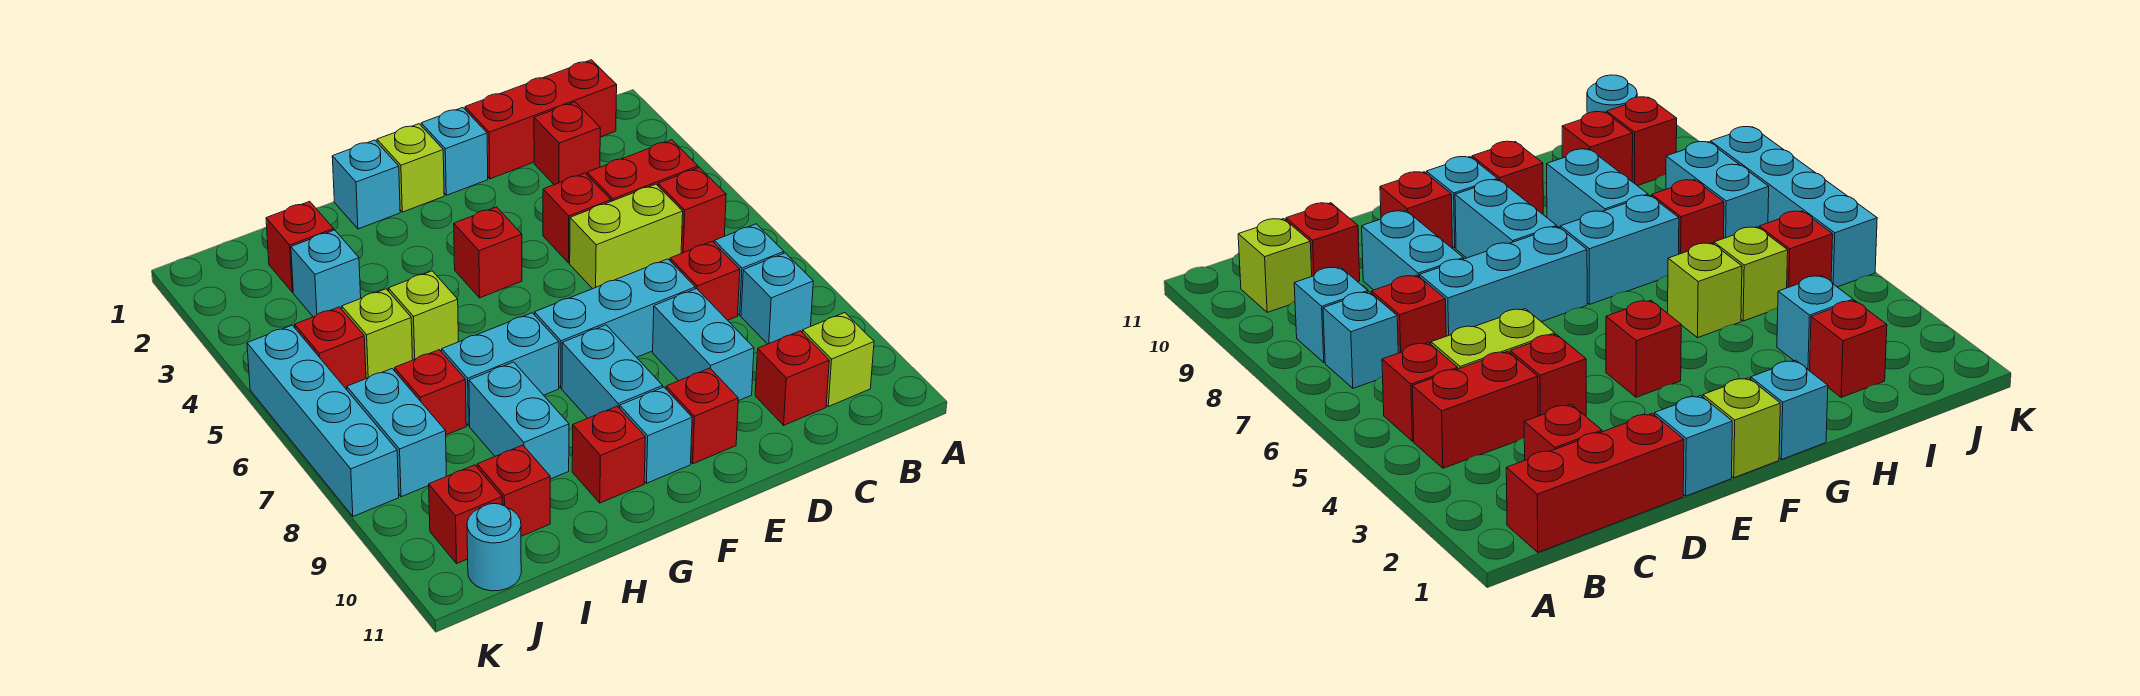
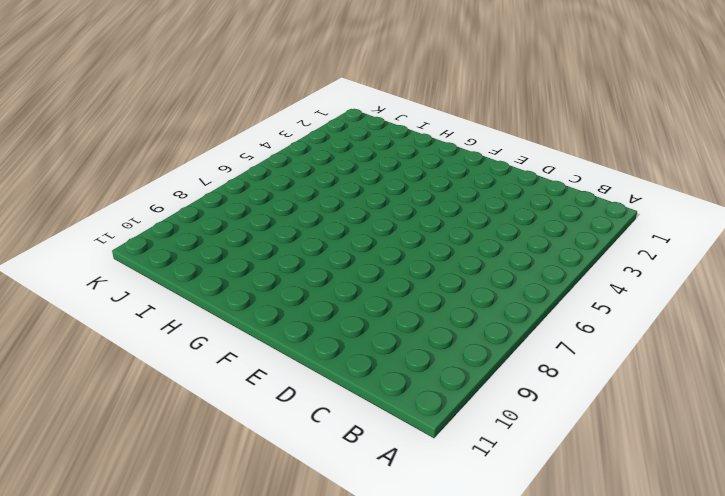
none -> red 1x3 brick [465,60,617,179]
none -> red 1x2 brick [587,140,698,201]
none -> red 1x1 brick [658,167,726,253]
none -> cyan 1x1 brick [714,224,784,315]

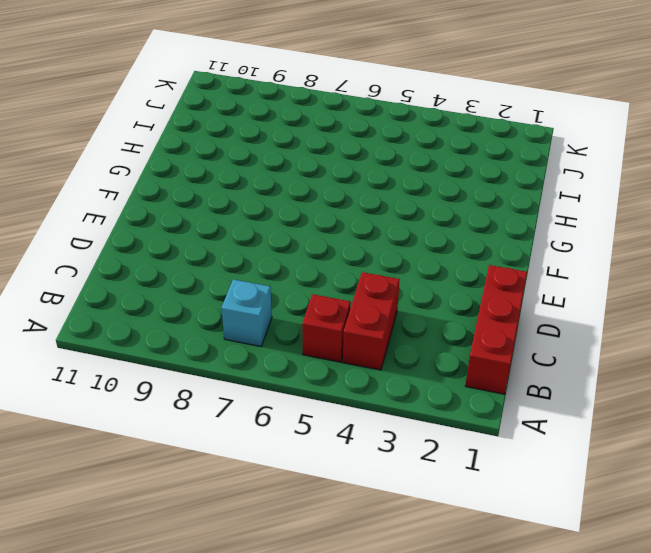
none -> cyan 1x1 brick [741,253,813,344]
none -> lime 1x1 brick [802,313,874,407]
none -> red 1x1 brick [534,102,600,185]
none -> lime 1x2 brick [570,184,683,289]

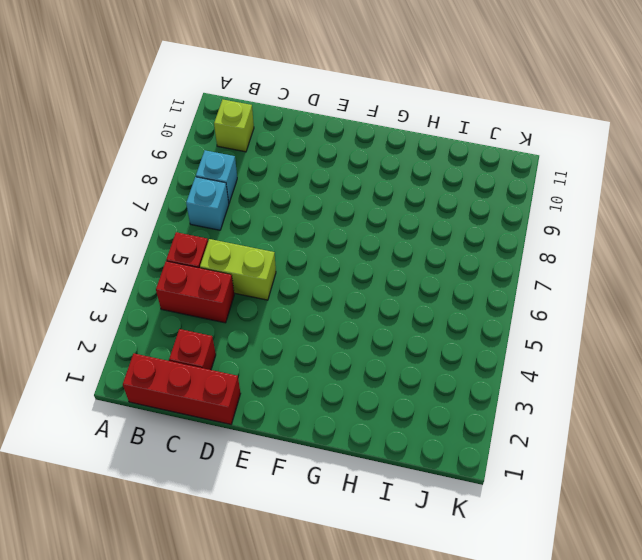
none -> red 1x1 brick [670,241,740,320]
none -> red 1x1 brick [755,331,829,425]
none -> red 1x1 brick [543,173,611,263]
none -> cyan 1x3 brick [535,259,695,388]

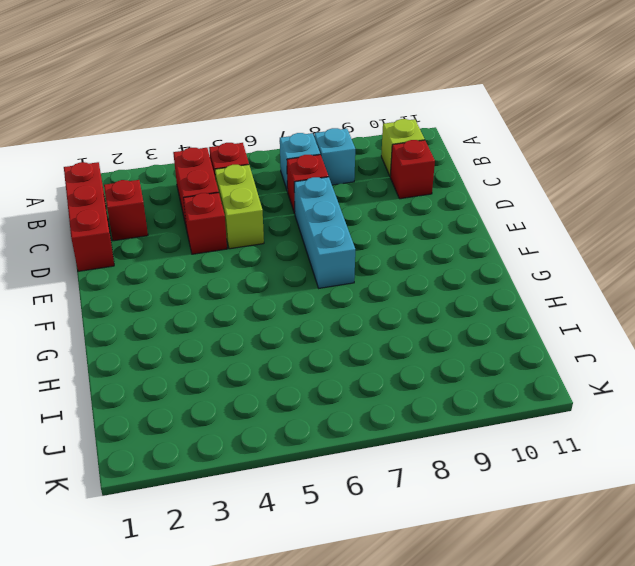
none -> cyan 1x2 brick [653,289,754,401]
none -> cyan 1x1 brick [421,108,488,195]
none -> red 1x1 brick [666,368,738,464]
none -> lime 1x1 brick [377,124,444,212]

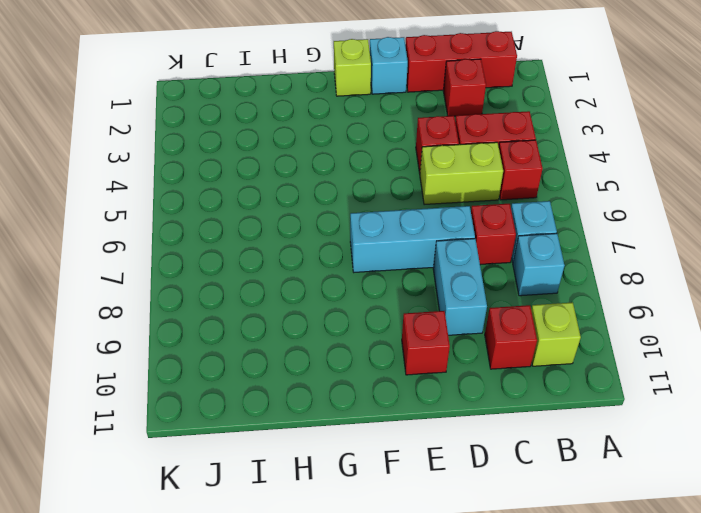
none -> red 1x1 brick [454,207,522,298]
none -> cyan 1x2 brick [562,325,663,418]
none -> cyan 1x1 brick [620,387,692,483]
none -> cyan 1x1 brick [332,140,400,229]

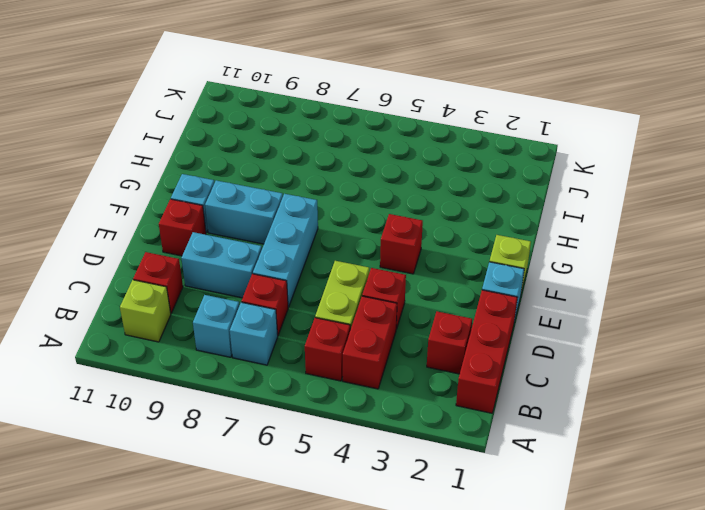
none -> cyan 1x1 brick [332,140,400,229]
none -> cyan 1x2 brick [442,313,559,426]
none -> red 1x1 brick [572,406,645,503]
none -> lime 1x1 brick [388,271,458,360]

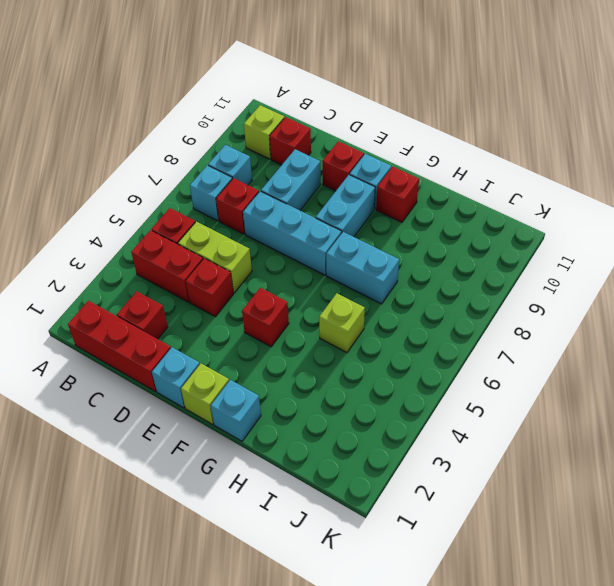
none -> cyan 1x2 brick [469,362,569,479]
none -> red 1x1 brick [266,201,334,292]
none -> cyan 1x1 brick [291,230,361,317]
none -> lime 1x1 brick [342,289,413,379]

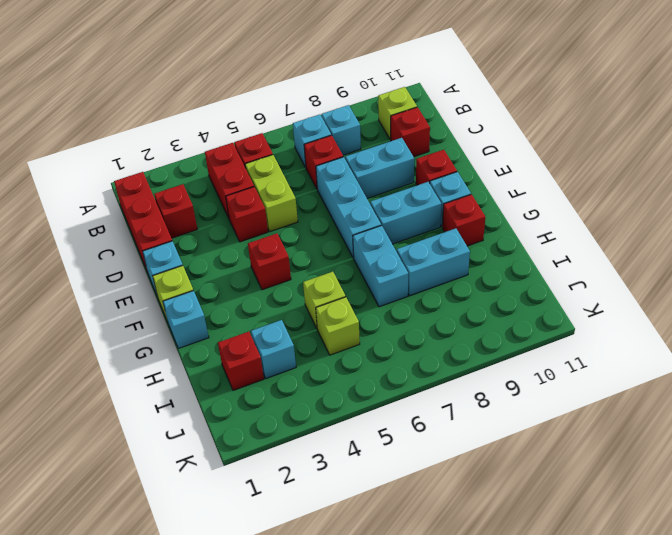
none -> red 1x1 brick [395,350,466,435]
none -> red 1x1 brick [477,445,550,536]
none -> red 1x1 brick [295,307,366,390]
none -> cyan 1x2 brick [347,369,446,497]

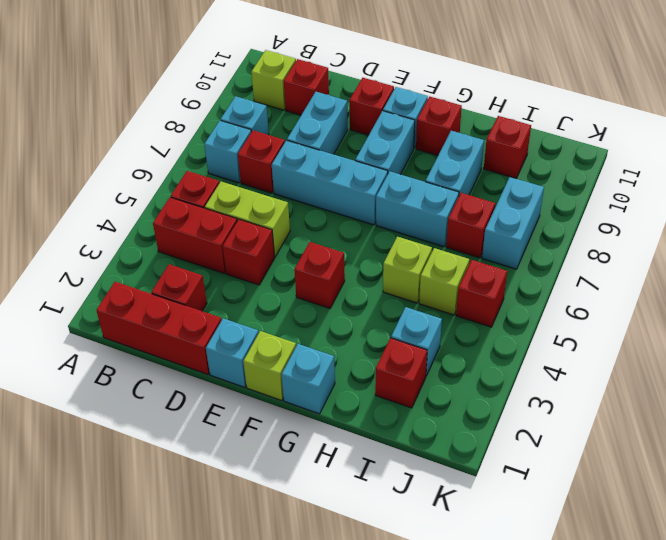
none -> red 1x1 brick [429,465,502,563]
none -> cyan 1x1 round brick [467,504,521,591]
none -> cyan 1x4 brick [247,325,399,516]

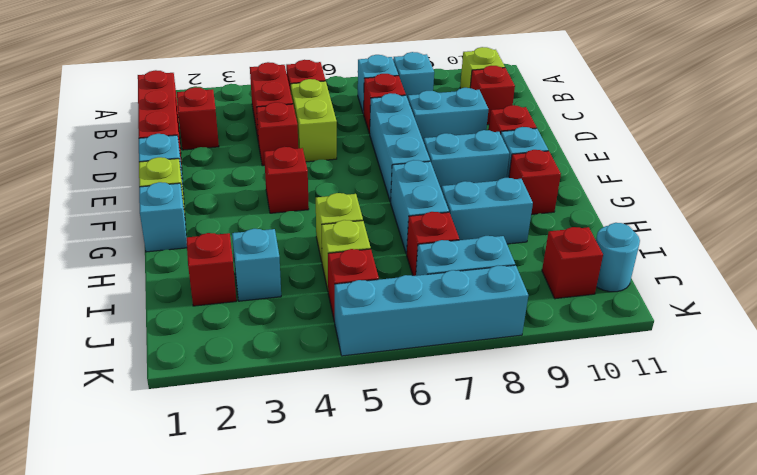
none -> red 1x1 brick [477,445,550,536]

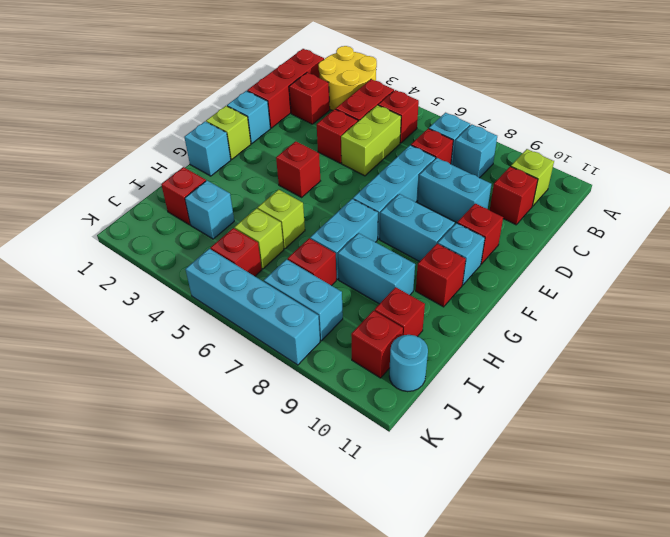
yellow 2x2 round brick [318,46,377,111] -> none

